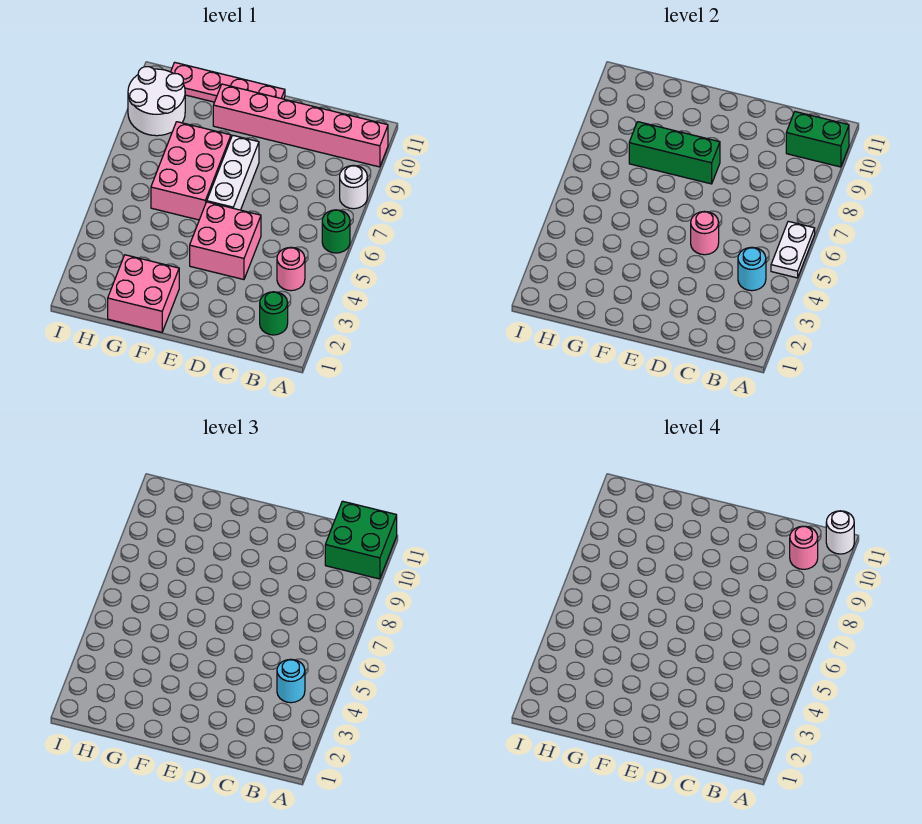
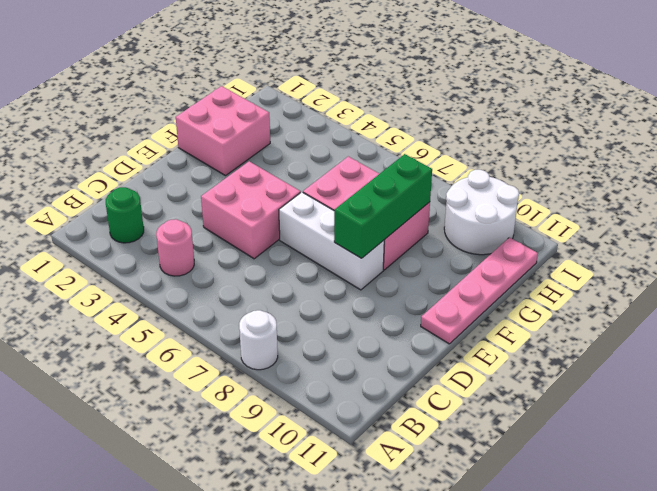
none -> green 1x1 round brick [322,210,350,253]
none -> pink 1x6 brick [213,84,388,167]
none -> white 1x2 plate [771,221,815,278]

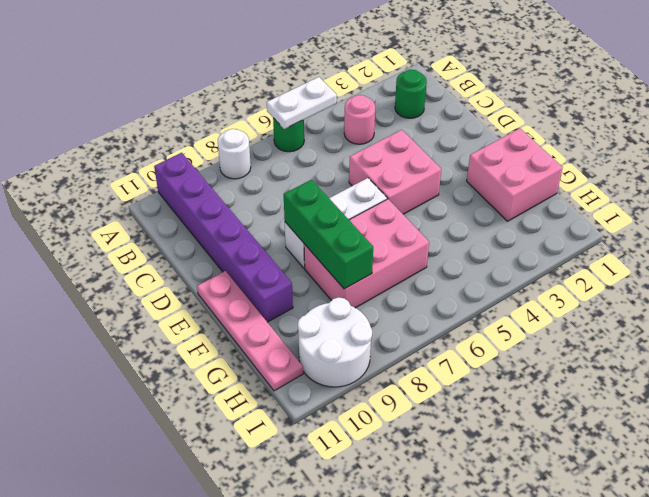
purple 1x6 brick [154,153,293,322] -> pink 1x6 brick [213,84,388,167]
none -> green 1x2 brick [786,112,849,167]
none -> cyan 1x1 round brick [738,247,766,291]
none -> pink 1x1 round brick [691,211,719,255]

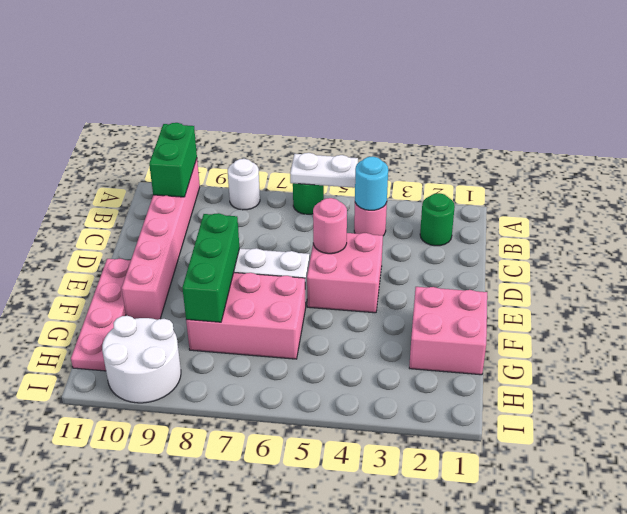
none -> green 2x2 brick [325,501,397,579]
none -> cyan 1x1 round brick [277,659,305,703]
none -> white 1x1 round brick [826,511,854,554]

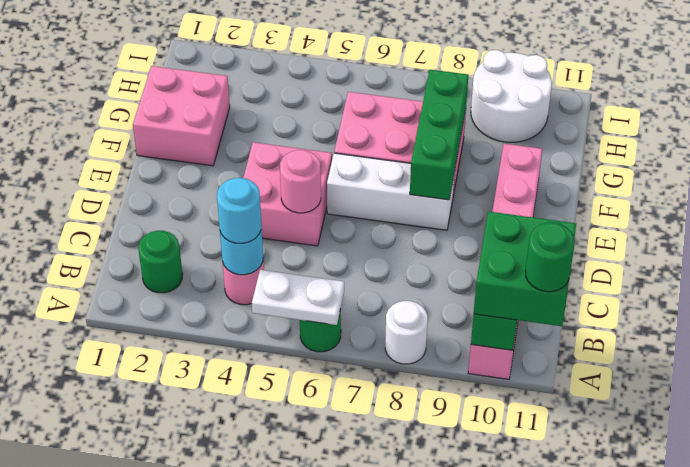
green 1x1 round brick [525,223,575,292] -> white 1x1 round brick [826,511,854,554]
none -> pink 1x4 plate [171,62,285,102]
none -> pink 1x1 round brick [790,526,818,569]

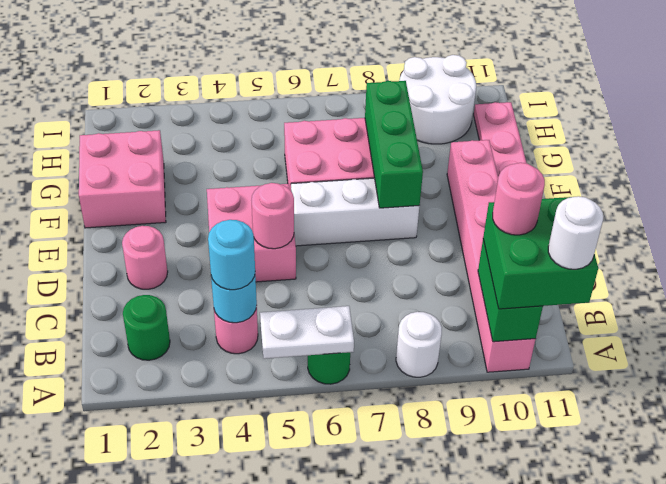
pink 1x1 round brick [122,226,168,289] -> none

